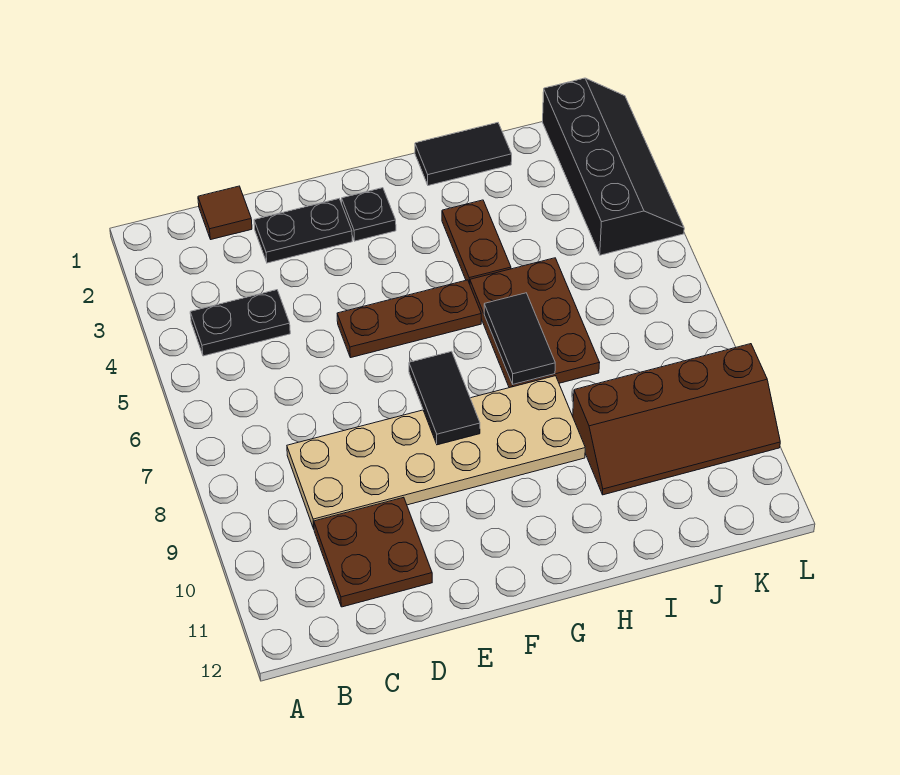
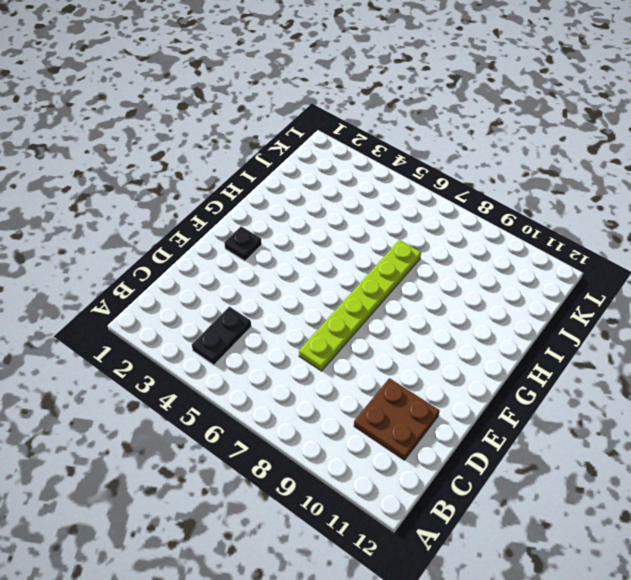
lime 1x6 plate [299,240,421,371] -> brown 2x3 plate [470,258,600,388]
none -> brown 1x1 tile [198,186,252,239]
none -> tan 2x6 plate [287,376,585,529]
none -> black 1x2 plate [254,199,352,263]

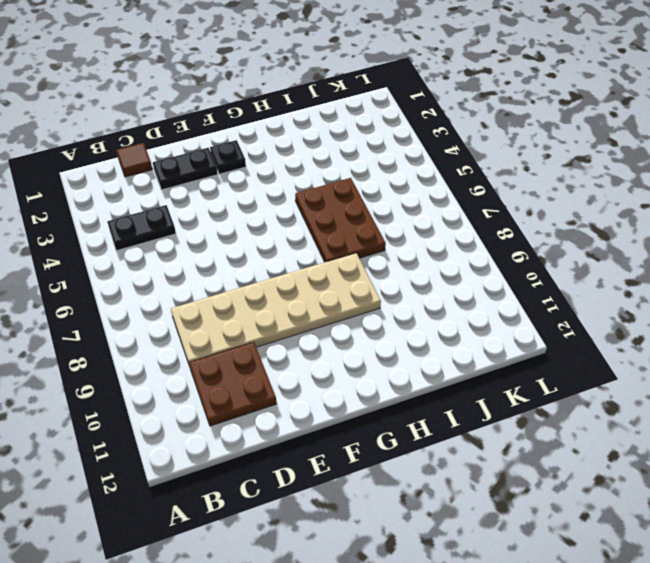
none -> brown 1x3 plate [337,280,481,358]
none -> black 1x2 tile [415,123,512,186]
none -> brown 1x2 plate [442,200,511,284]

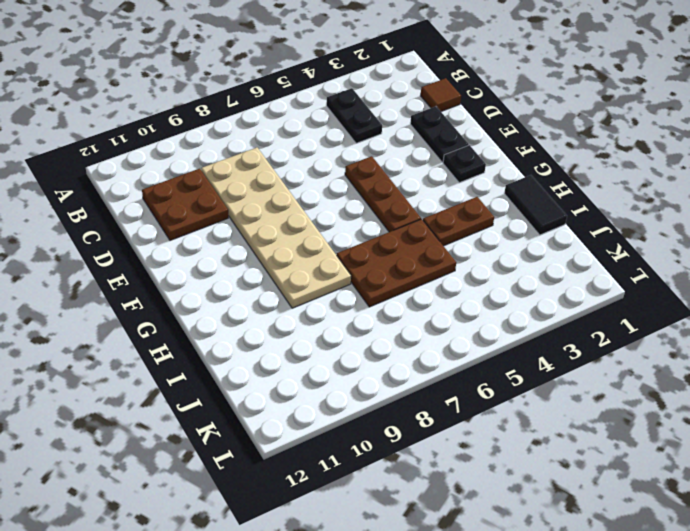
none -> brown 2x4 slope [573,344,780,495]
none -> black 2x4 slope [543,78,684,255]
none -> black 1x2 tile [409,351,480,445]

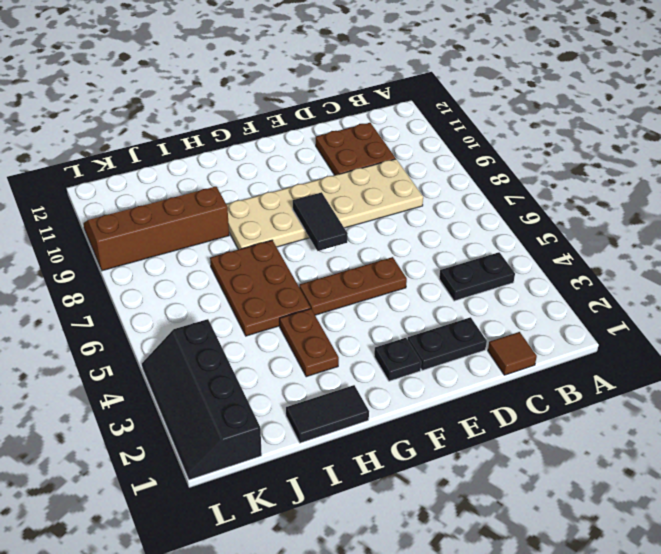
none -> black 1x2 tile [484,293,555,384]

